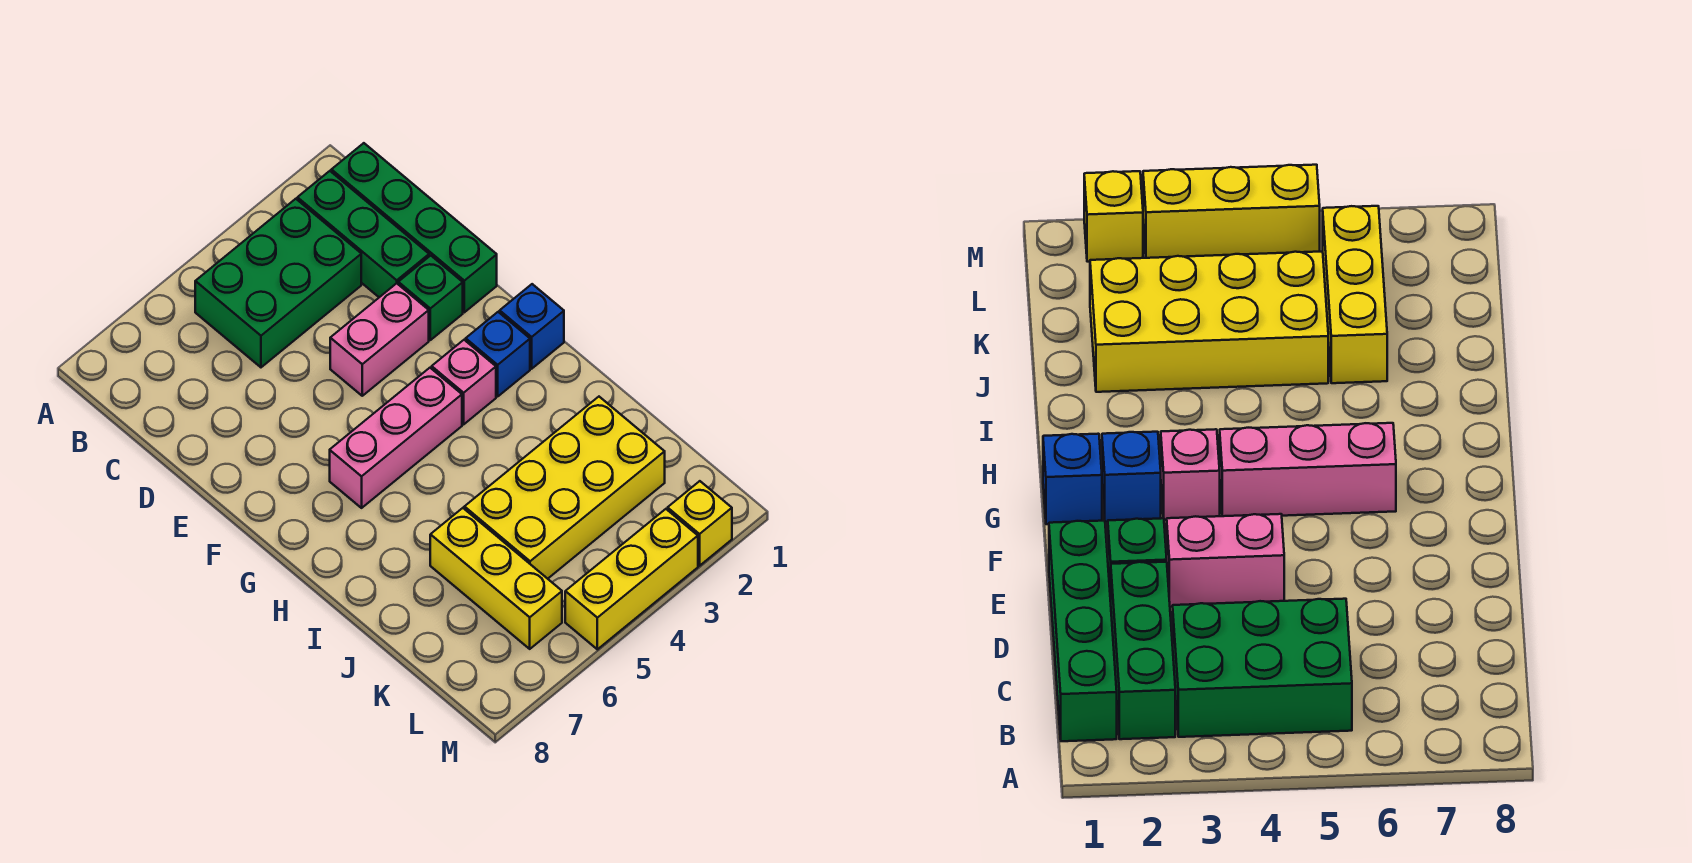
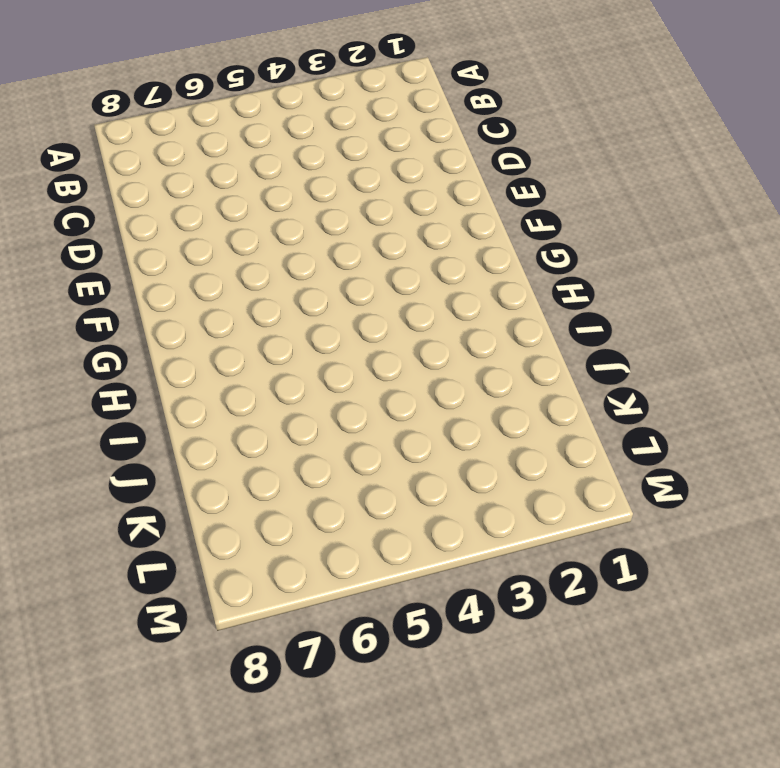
none -> green 1x4 brick [331,143,497,312]
none -> green 1x3 brick [297,171,429,297]
none -> green 2x3 brick [195,199,361,367]

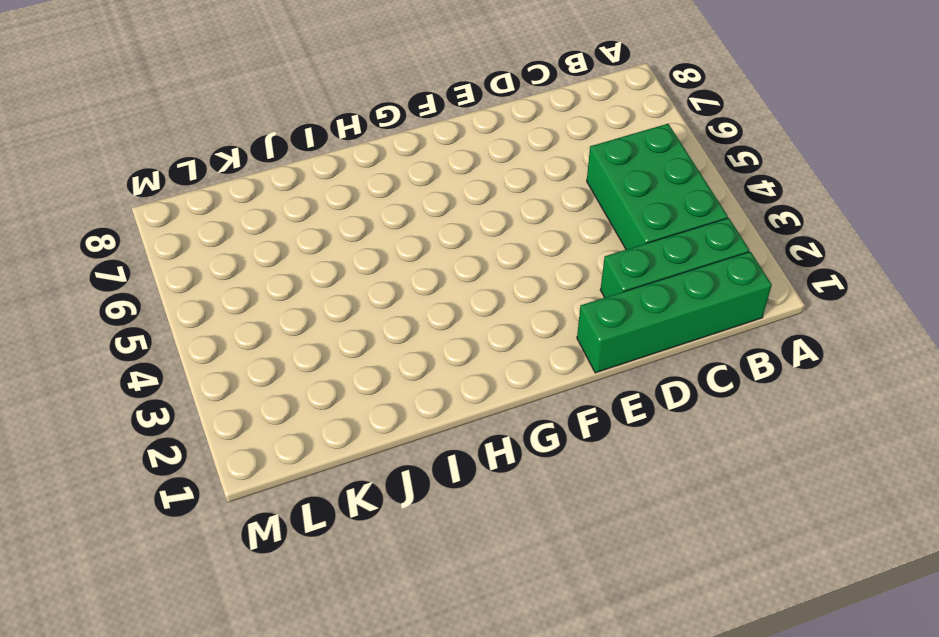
none -> green 1x1 brick [398,256,463,340]
none -> pink 1x2 brick [330,283,429,396]
none -> blue 1x1 brick [500,284,564,369]

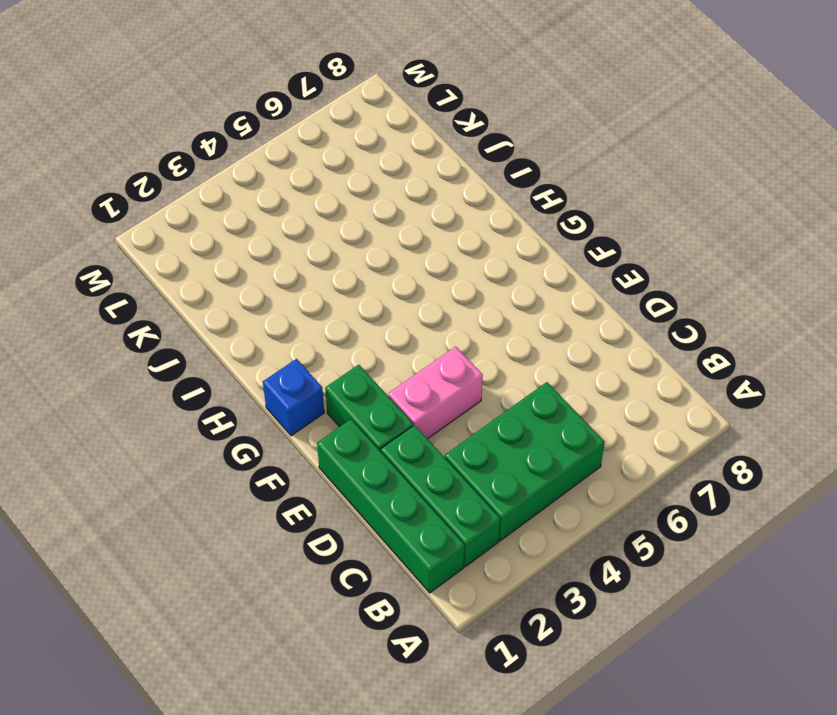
green 1x2 brick [325,365,413,451] -> green 1x1 brick [398,256,463,340]
none -> blue 1x1 brick [466,312,530,396]
none -> pink 1x1 brick [432,340,496,424]
none -> pink 1x3 brick [330,368,462,508]

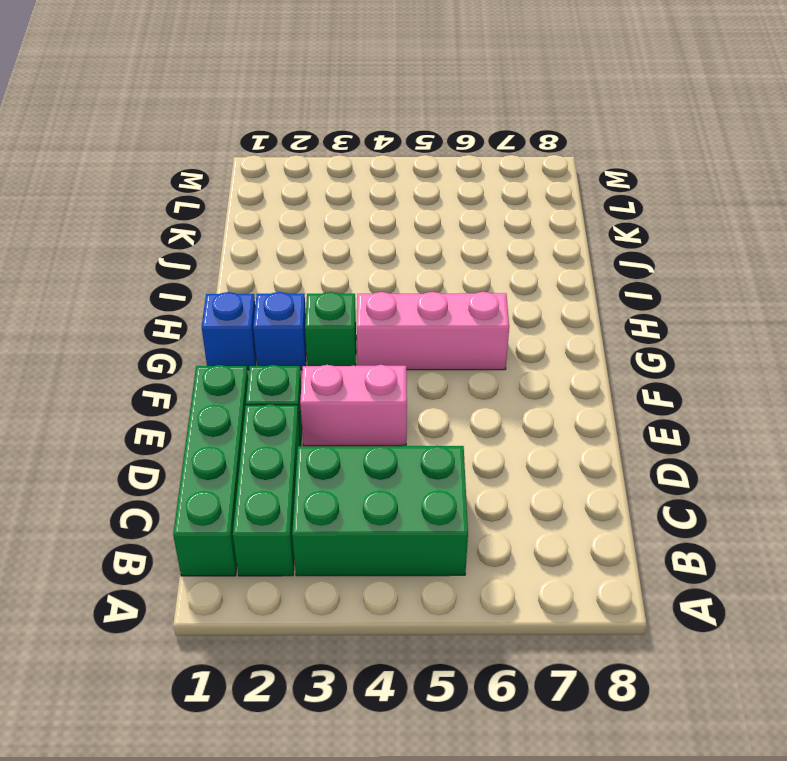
green 1x1 brick [305,292,356,366] -> pink 1x1 brick [432,340,496,424]
none -> yellow 2x4 brick [464,397,665,579]
none -> yellow 1x3 brick [430,508,562,649]
none -> yellow 1x1 brick [668,481,732,566]

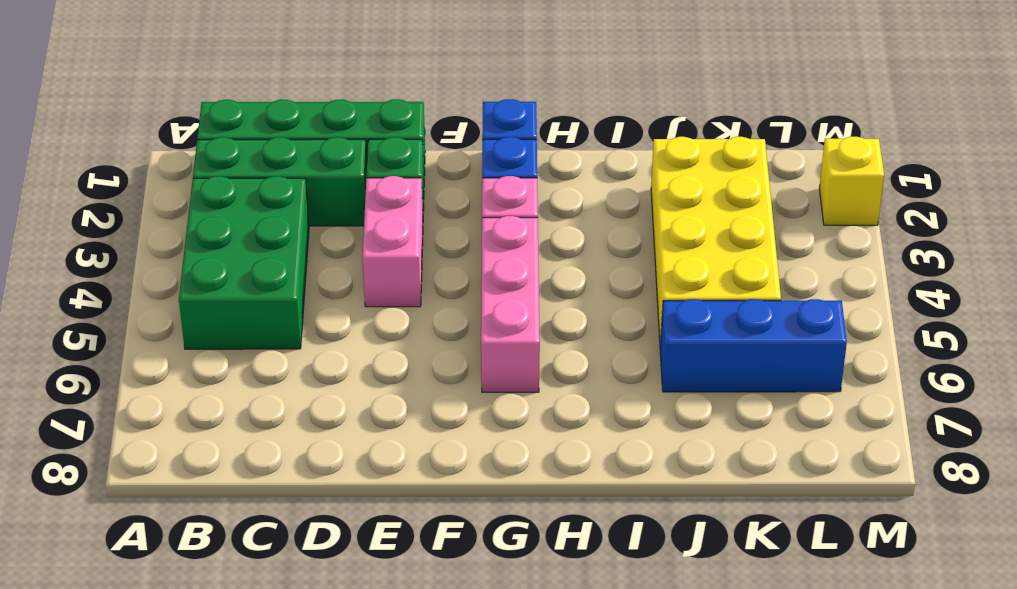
blue 1x3 brick [660,299,847,392] -> yellow 1x3 brick [430,508,562,649]
none -> yellow 1x3 brick [565,509,698,649]

